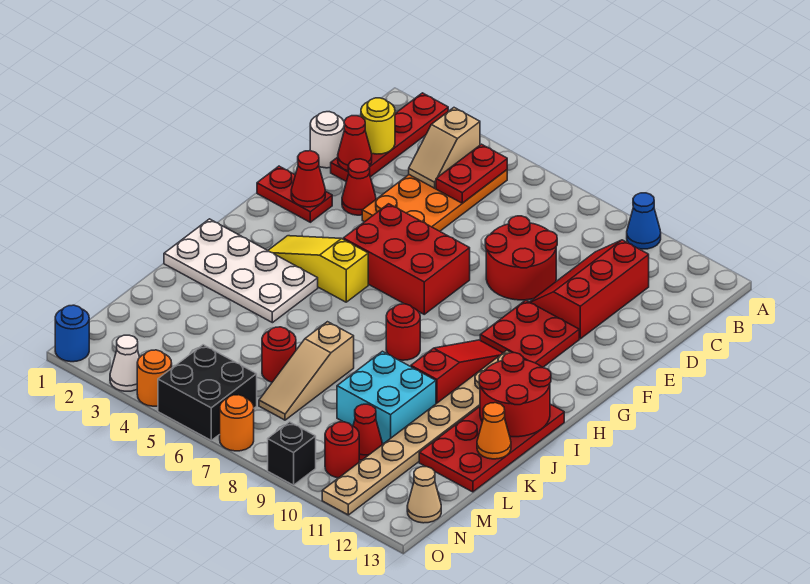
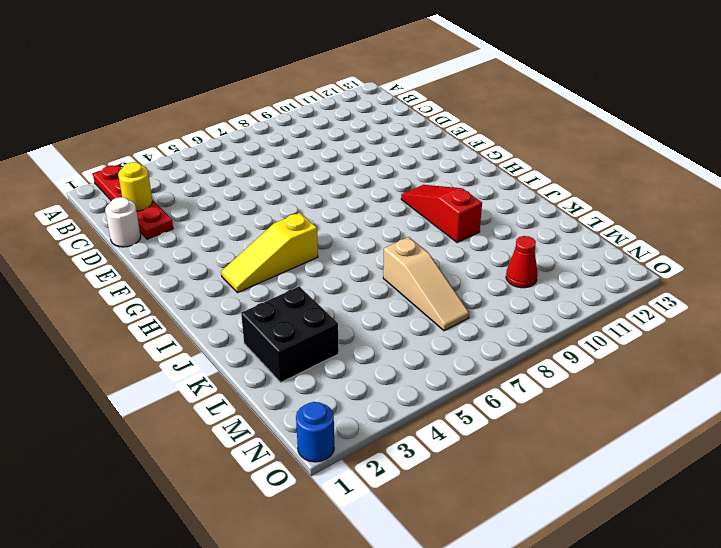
black 2x2 brick [241,286,339,382] -> black 2x2 brick moved to [158,345,257,440]
none -> blue 1x1 cone [627,193,661,249]
none -> orange 2x4 plate [362,170,507,231]
none -> red 2x3 slope [530,240,649,339]
none -> red 2x2 round brick [485,216,557,300]

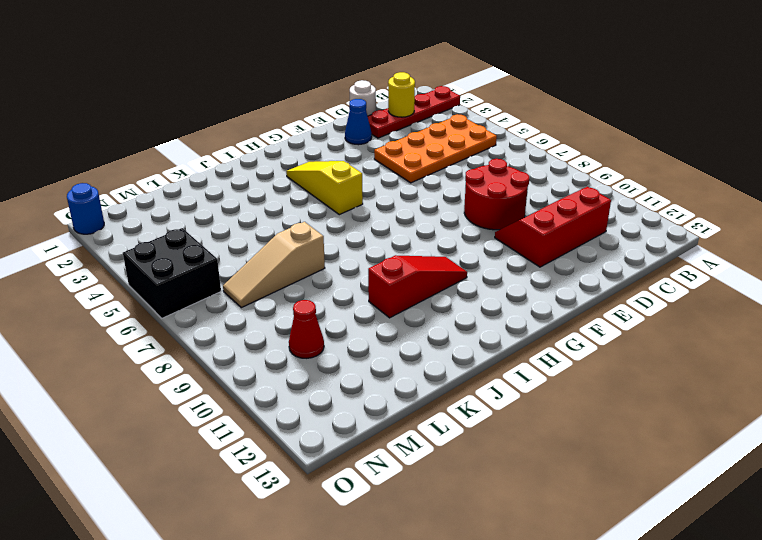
blue 1x1 cone [345,99,372,145] -> blue 1x1 cone moved to [627,193,661,249]
none -> red 1x1 cone [342,159,376,215]
none -> red 1x2 plate [257,166,332,222]
none -> red 2x3 brick [343,204,470,314]
none -> red 2x2 plate [480,300,579,368]

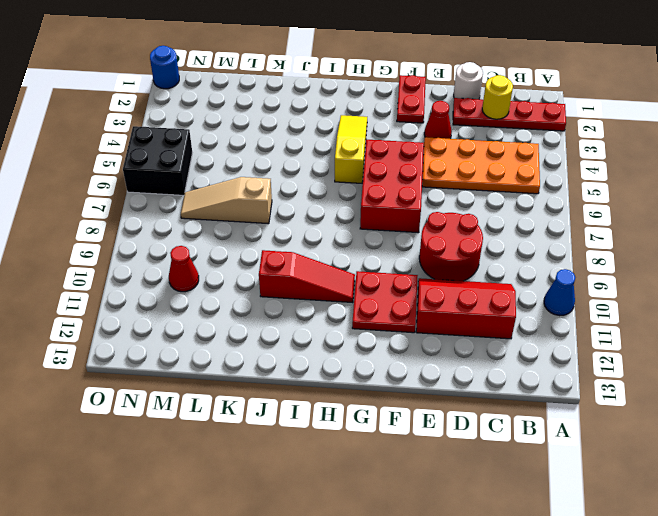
none -> tan 1x8 plate [322,350,511,515]
none -> white 2x4 plate [164,219,318,323]
none -> red 1x1 round brick [386,304,420,360]
none -> red 2x4 plate [419,404,564,492]

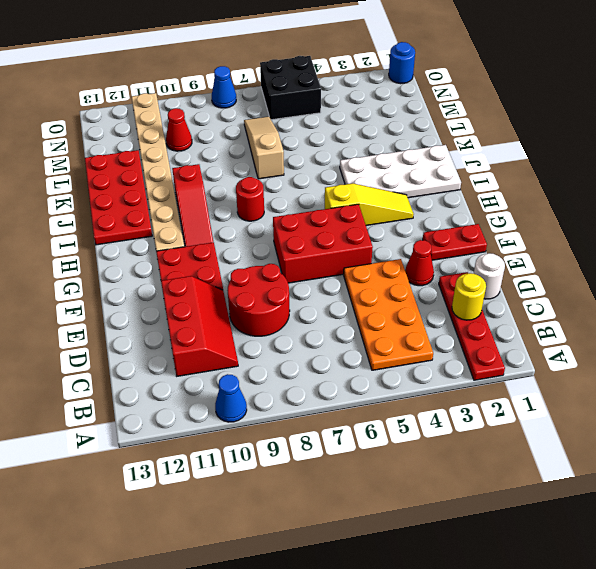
blue 1x1 cone [212,66,236,108] -> none
none -> cyan 2x2 brick [337,351,436,444]
none -> red 1x1 round brick [262,327,296,382]
none -> red 1x1 round brick [325,422,359,478]
none -> tan 1x1 cone [407,467,441,523]

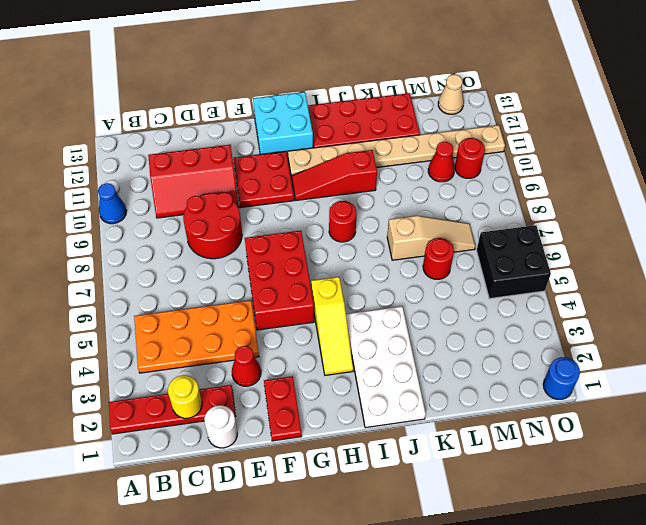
cyan 2x2 brick [253,92,313,156] -> cyan 2x2 brick moved to [337,351,436,444]
none -> white 1x1 cone [110,335,140,391]
none -> orange 1x1 round brick [137,350,172,406]
none -> orange 1x1 round brick [220,395,254,451]
none -> black 1x1 brick [268,422,316,485]

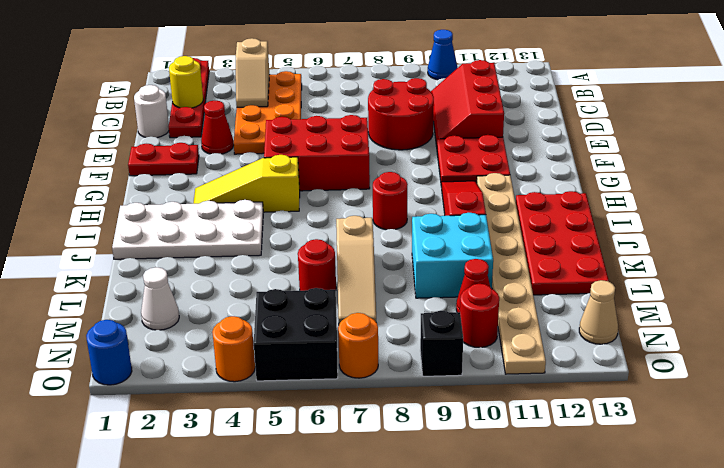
white 1x1 cone [141,267,179,330] -> white 1x1 cone moved to [110,335,140,391]
none -> red 1x2 plate [436,144,507,203]
none -> red 1x1 cone [338,116,372,171]
none -> red 1x1 cone [291,151,325,207]
none -> red 2x2 round brick [479,353,551,437]

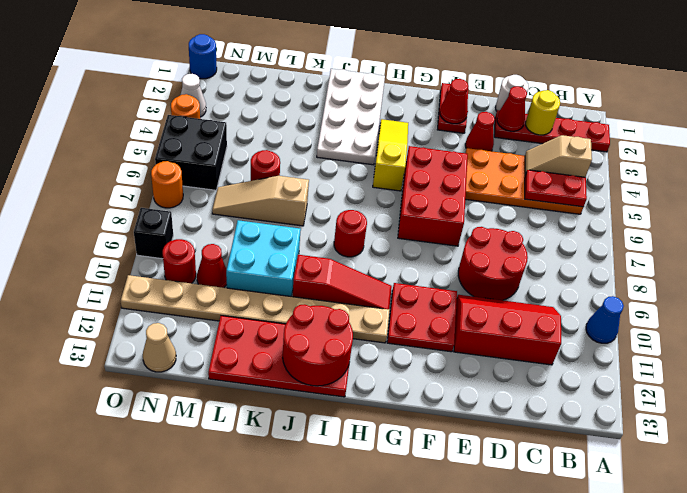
none -> orange 1x1 cone [477,403,511,459]

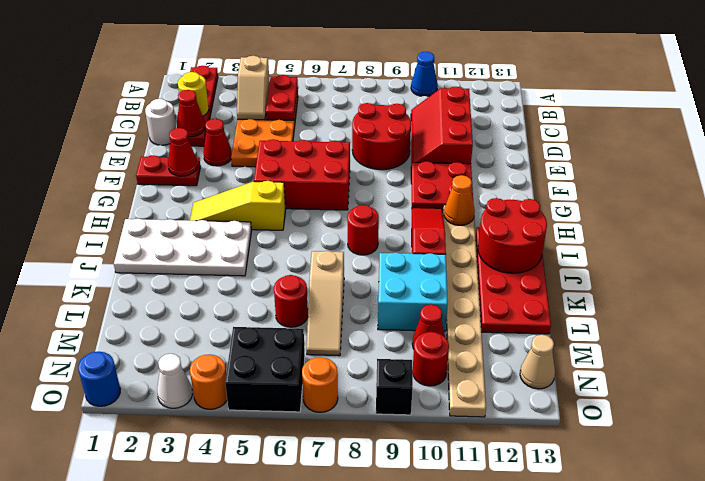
orange 1x1 cone [444,175,475,225] -> orange 1x1 cone moved to [477,403,511,459]

